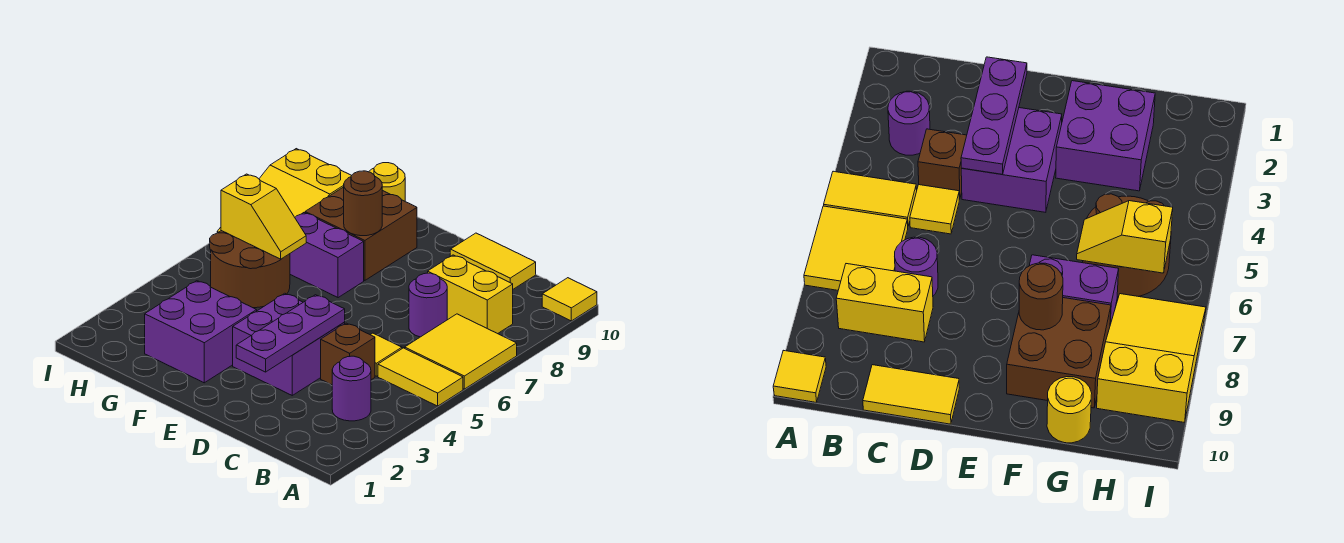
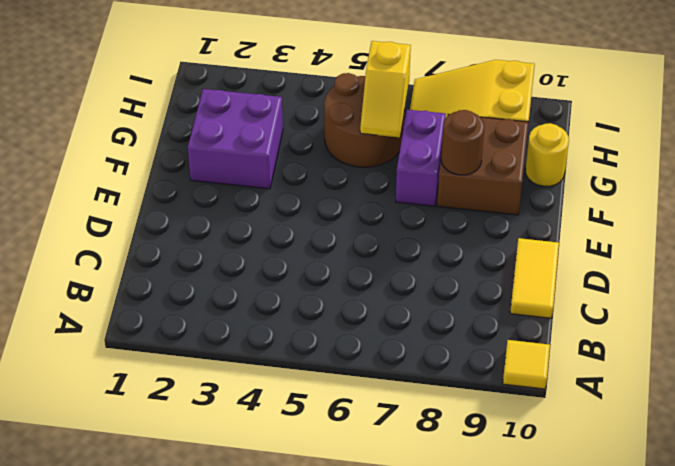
none -> yellow 1x2 tile [378,348,463,406]
none -> yellow 2x2 tile [405,314,517,389]
none -> purple 1x1 round brick [332,356,371,421]

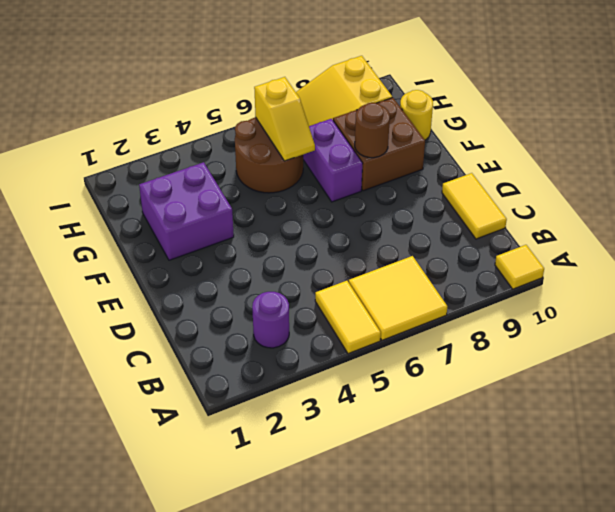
none -> yellow 1x2 brick [428,255,513,334]
none -> brown 1x1 brick [321,323,375,385]
none -> yellow 1x1 tile [370,333,402,376]

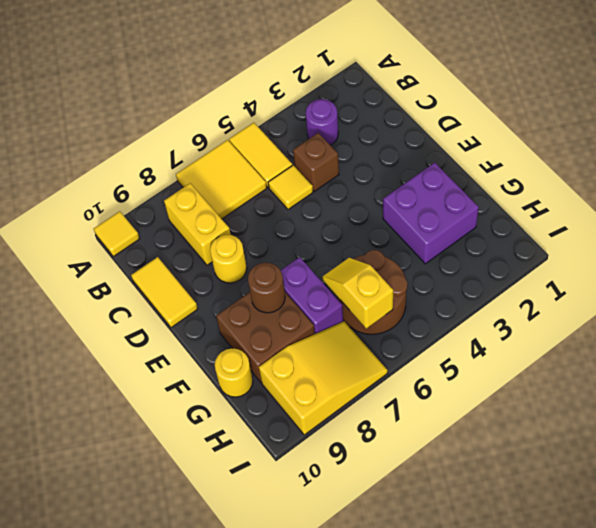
yellow 1x1 round brick [210,235,247,283] -> none
none -> purple 1x1 round brick [409,273,447,337]
none -> purple 2x2 brick [233,293,345,395]
none -> purple 1x3 plate [236,295,345,372]

